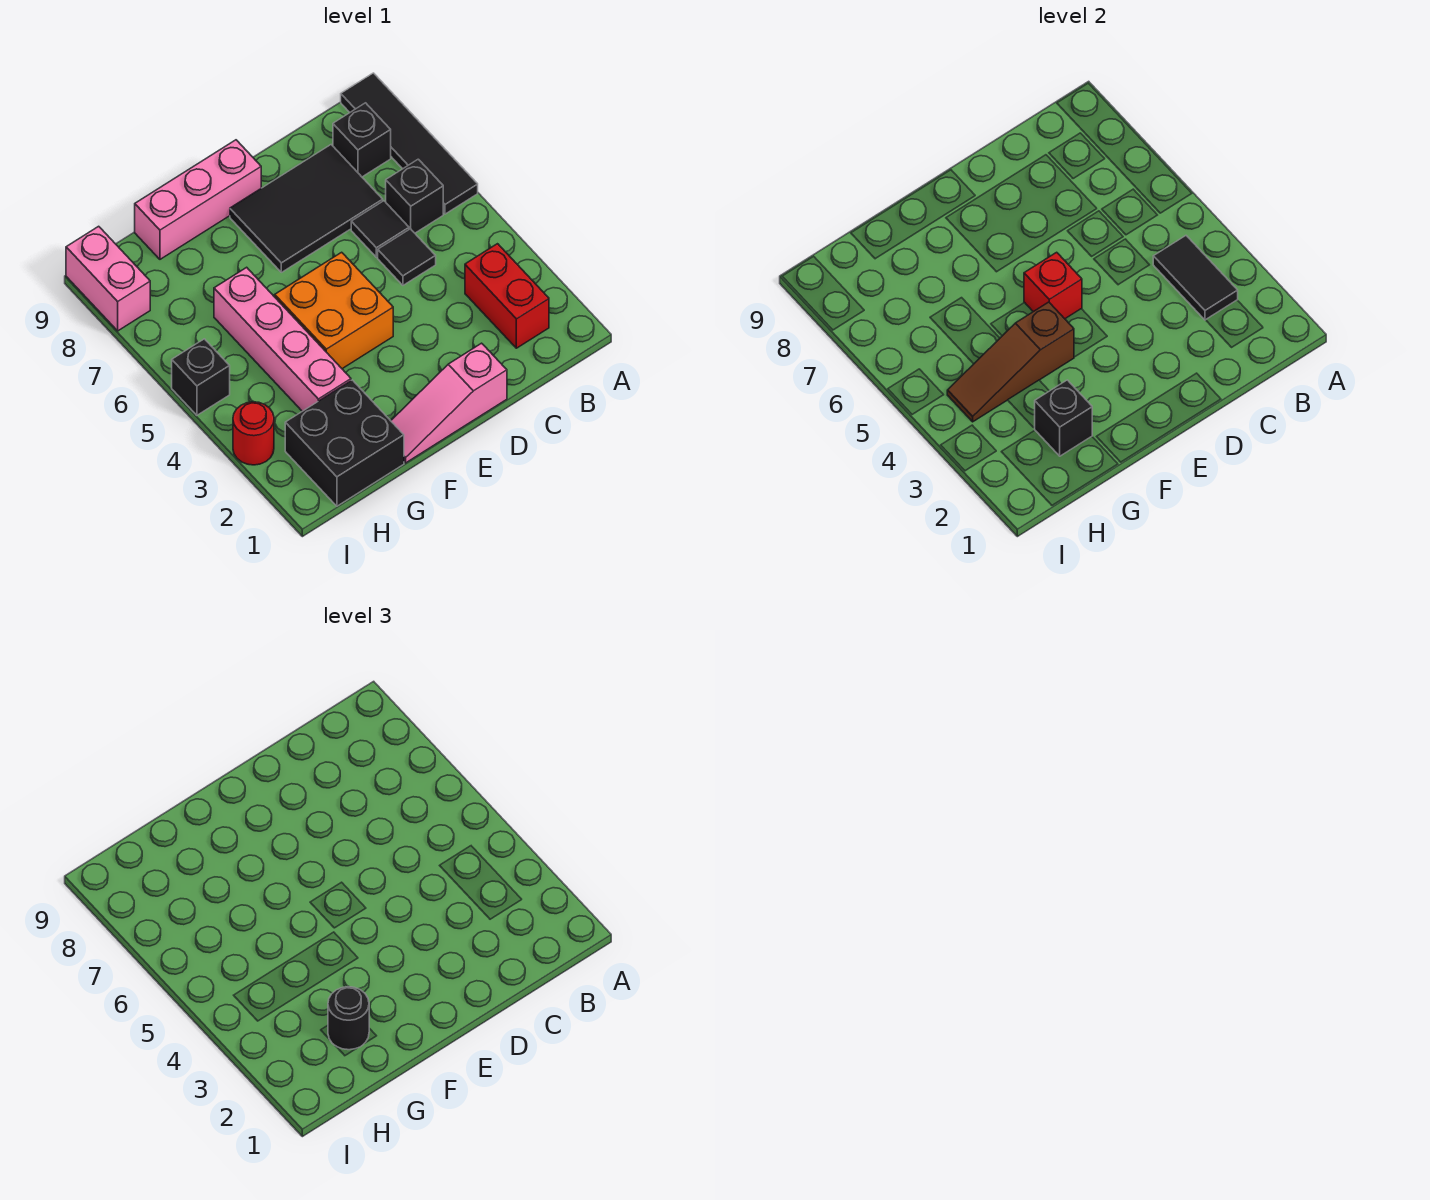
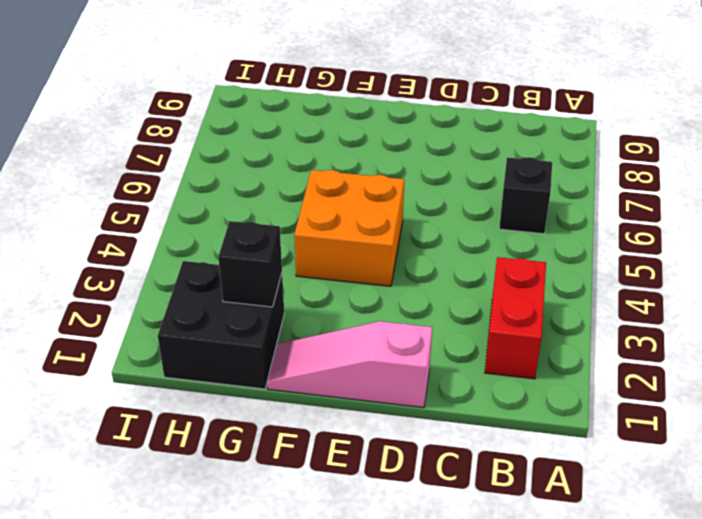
none -> black 1x4 tile [341,73,478,214]
none -> black 1x1 brick [333,103,391,177]
none -> black 1x1 tile [378,229,436,285]

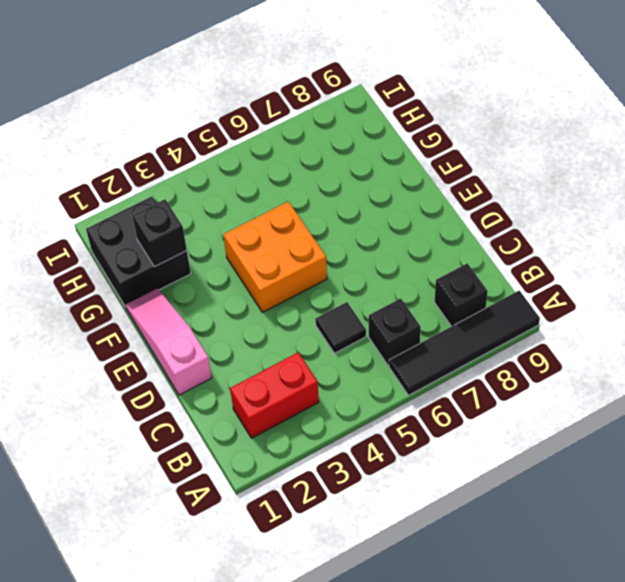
none -> black 1x1 tile [351,201,409,257]
none -> black 2x3 tile [230,145,383,272]
none -> pink 1x3 brick [135,140,261,259]

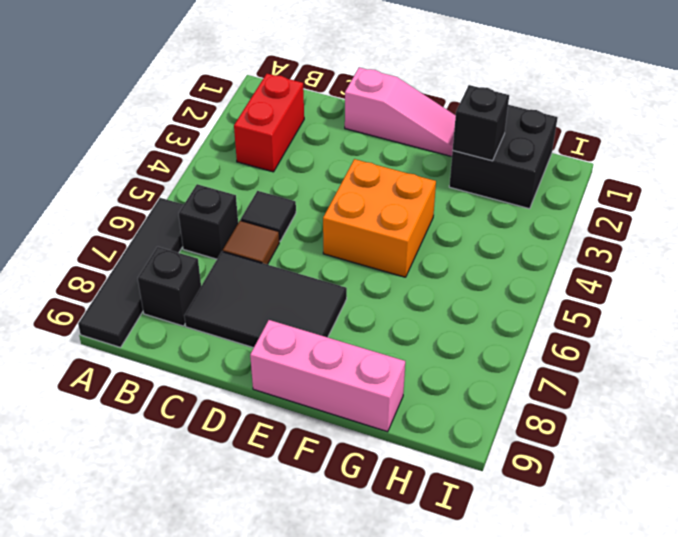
brown 1x1 tile [223,221,279,265] -> black 1x1 tile [351,201,409,257]
none -> pink 1x4 brick [214,267,351,411]
none -> red 1x1 round brick [233,402,274,465]
none -> black 1x1 brick [172,339,230,415]

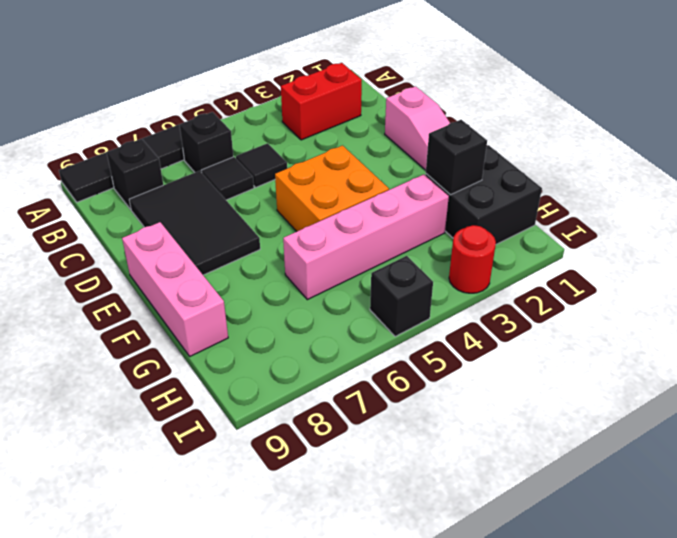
none -> pink 1x2 brick [66,226,150,331]
none -> black 1x2 tile [1153,236,1238,320]
none -> red 1x1 brick [1024,252,1082,319]

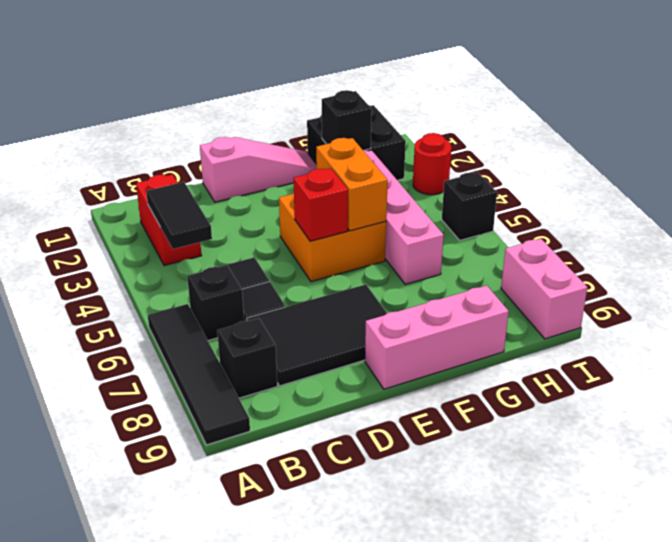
orange 1x2 brick [316,138,388,231] -> brown 1x3 slope [947,302,1074,422]
none -> black 1x1 round brick [328,987,369,1050]

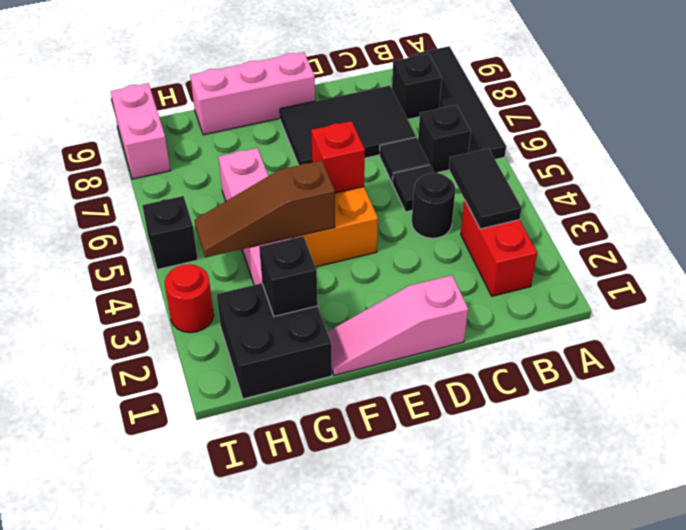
black 1x1 round brick [412,173,456,238] -> black 1x1 round brick moved to [328,987,369,1050]

